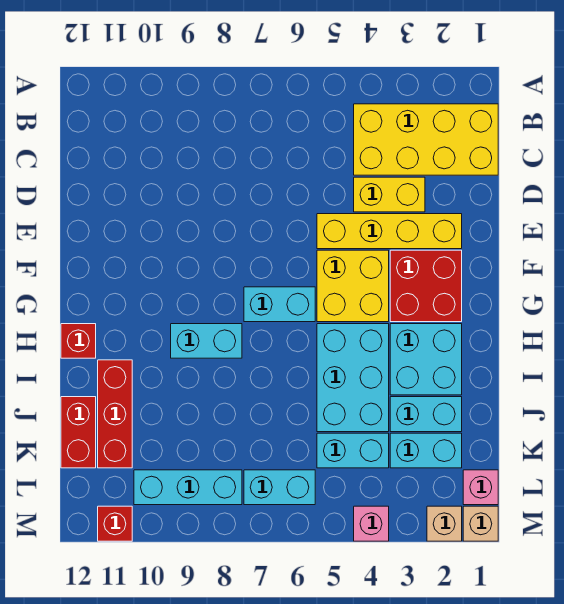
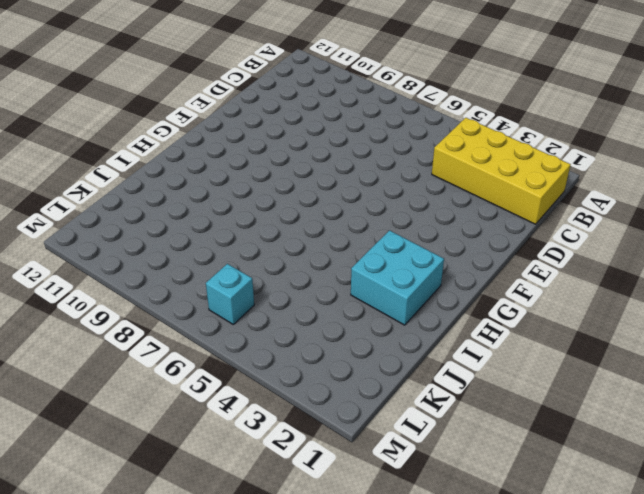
cyan 1x1 brick [206,264,254,324] -> cyan 1x2 brick [244,470,315,505]
none -> yellow 1x2 brick [354,177,425,212]
none -> yellow 1x4 brick [317,214,462,249]
none -> red 2x2 brick [390,250,462,322]

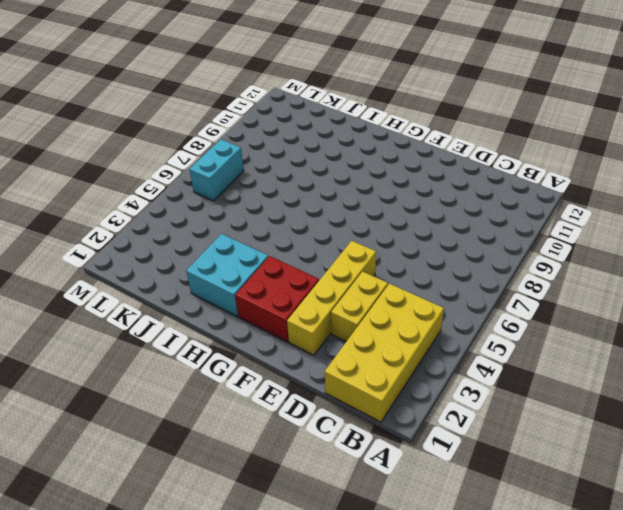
none -> yellow 2x2 brick [317,250,389,322]
none -> cyan 1x2 brick [244,287,315,322]
none -> cyan 2x3 brick [317,324,389,432]

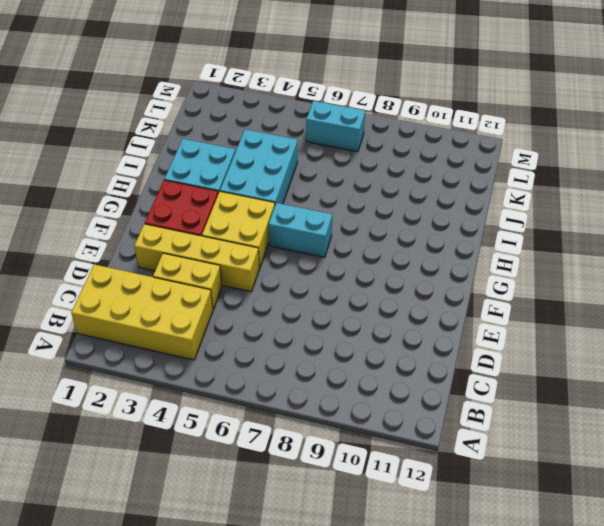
none -> cyan 1x2 brick [171,324,242,358]
none -> red 1x1 brick [61,324,96,358]
none -> red 1x3 brick [98,360,132,468]

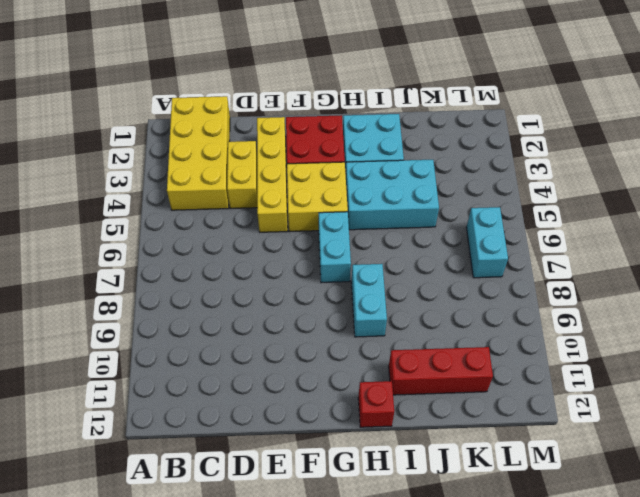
none -> cyan 1x2 brick [390,397,462,432]
none -> red 1x2 brick [61,397,96,468]
none -> cyan 1x2 brick [390,433,462,468]

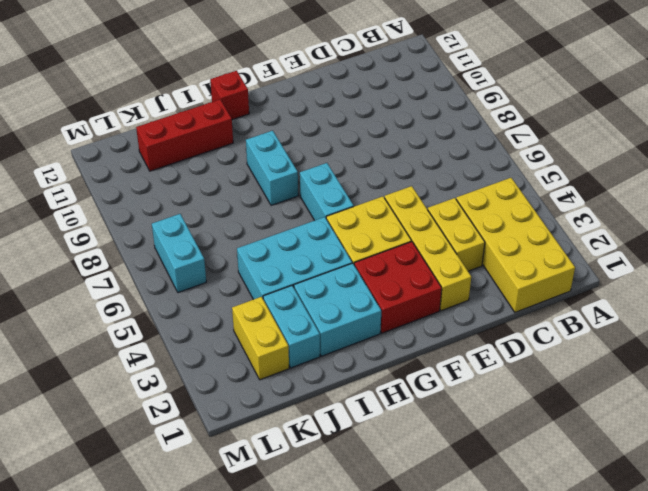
yellow 1x2 brick [232,297,289,380] -> cyan 1x2 brick [390,433,462,468]
none -> red 1x2 brick [61,397,96,468]
none -> cyan 1x2 brick [317,433,389,468]
none -> pink 1x1 brick [463,470,498,505]

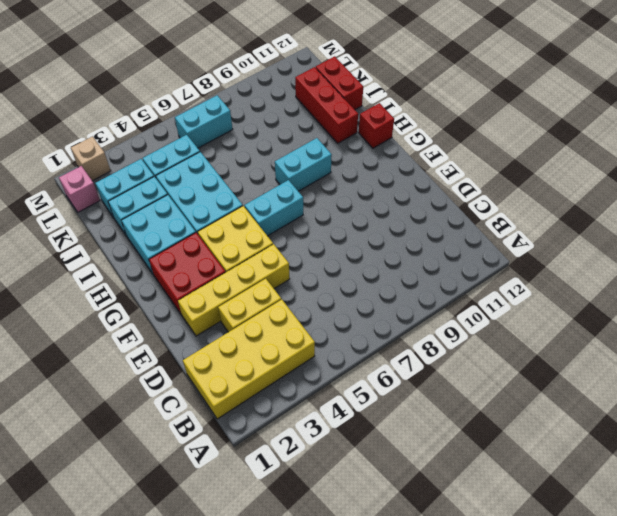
none -> cyan 1x3 brick [134,470,242,505]
none -> tan 1x1 brick [463,506,498,541]
none -> pink 1x1 brick [354,506,389,541]

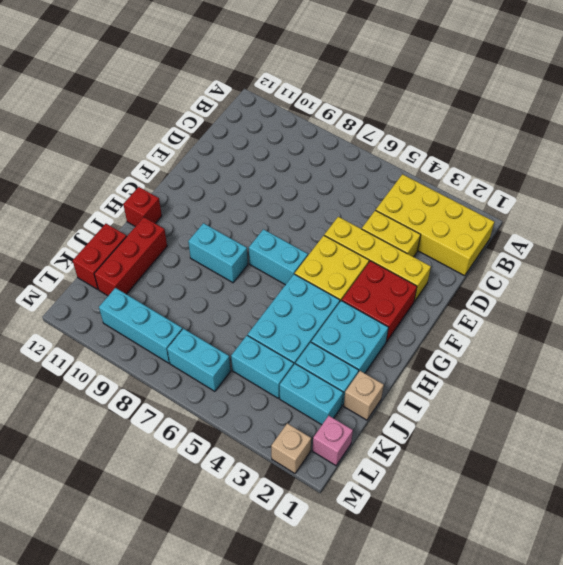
tan 1x1 brick [344,371,384,420] -> tan 1x1 brick moved to [463,506,498,541]
none -> pink 1x1 brick [354,506,389,541]
none -> red 1x1 brick [98,506,132,541]

